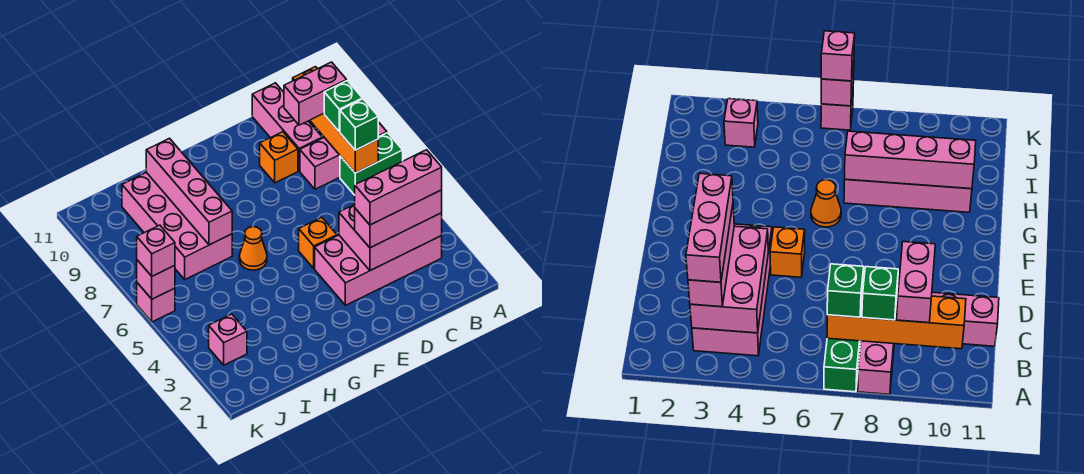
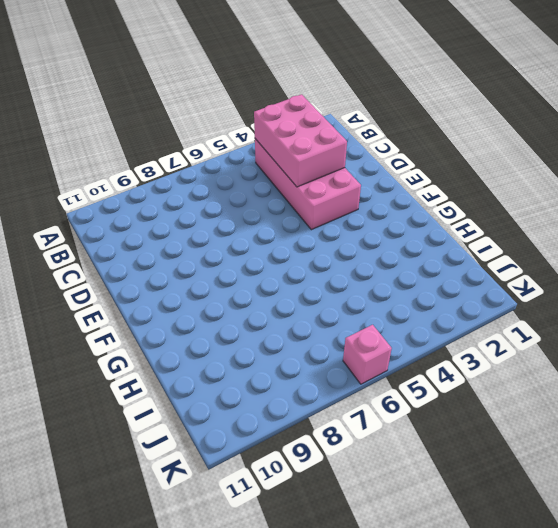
none -> green 1x2 brick [340,133,403,195]
none -> pink 1x3 brick [300,122,387,189]
none -> pink 1x3 brick [252,83,322,171]

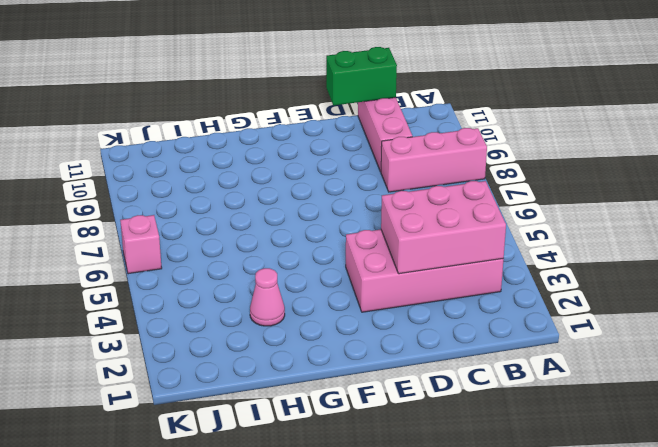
green 1x2 brick [326,47,397,105] -> green 1x2 brick moved to [340,133,403,195]
pink 1x1 cone [250,268,285,326] -> none
none -> orange 1x1 brick [260,132,298,183]
none -> orange 1x1 brick [299,217,337,268]
none -> orange 1x1 cone [239,227,267,270]

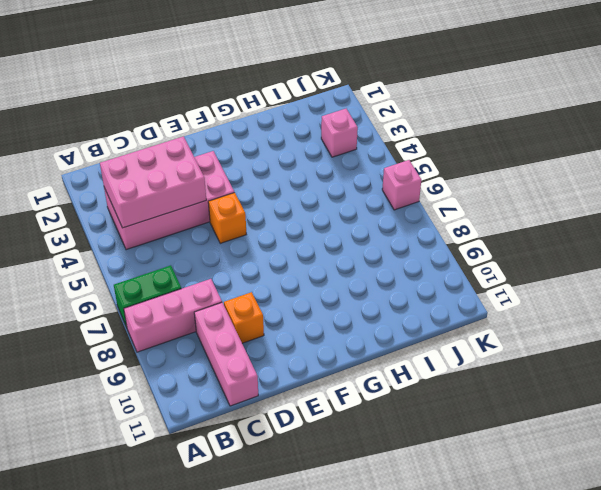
none -> orange 1x1 cone [239,227,267,270]
none -> pink 2x4 brick [122,172,232,279]
none -> orange 1x4 brick [293,67,378,173]

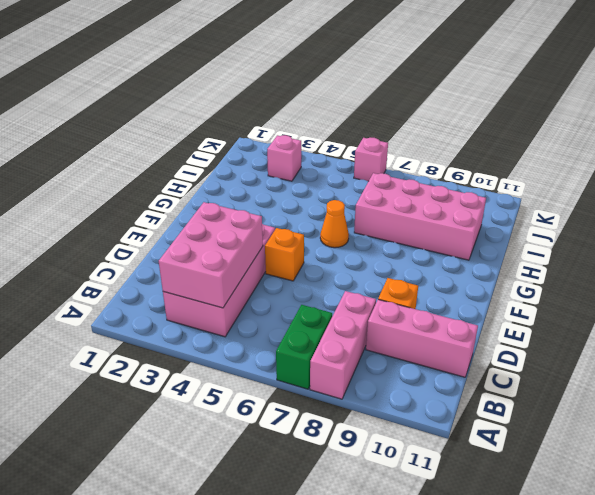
none -> orange 1x4 brick [293,67,378,173]
none -> pink 1x4 brick [146,138,232,245]
none -> pink 1x1 brick [137,260,175,299]

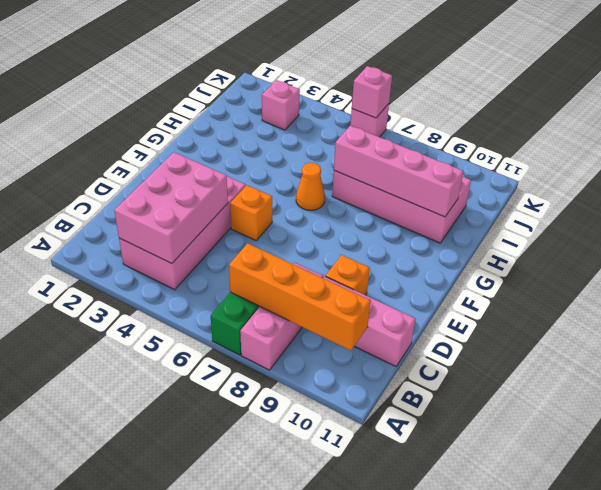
none -> pink 1x3 brick [355,190,442,248]
none -> green 1x1 brick [340,99,378,150]
none -> green 1x1 brick [324,81,363,132]

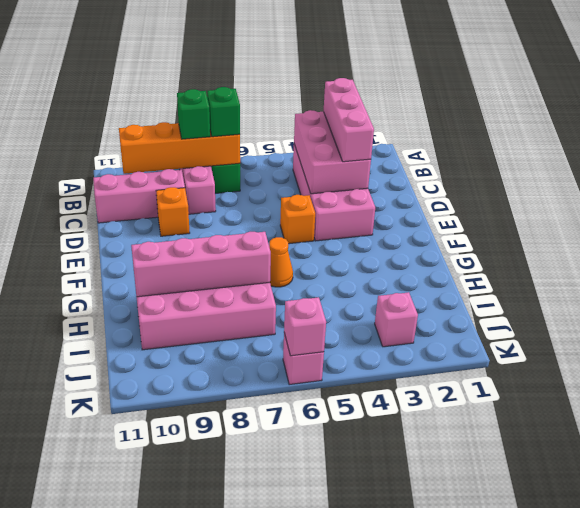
none -> pink 1x2 brick [284,62,347,125]
none -> pink 1x1 brick [137,225,175,276]
none -> pink 1x3 brick [355,150,442,225]

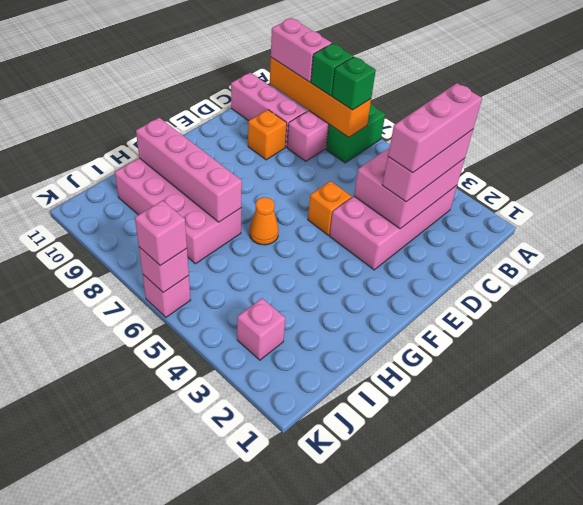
pink 1x2 brick [271,18,332,82] -> pink 1x2 brick turned to [284,62,347,125]

